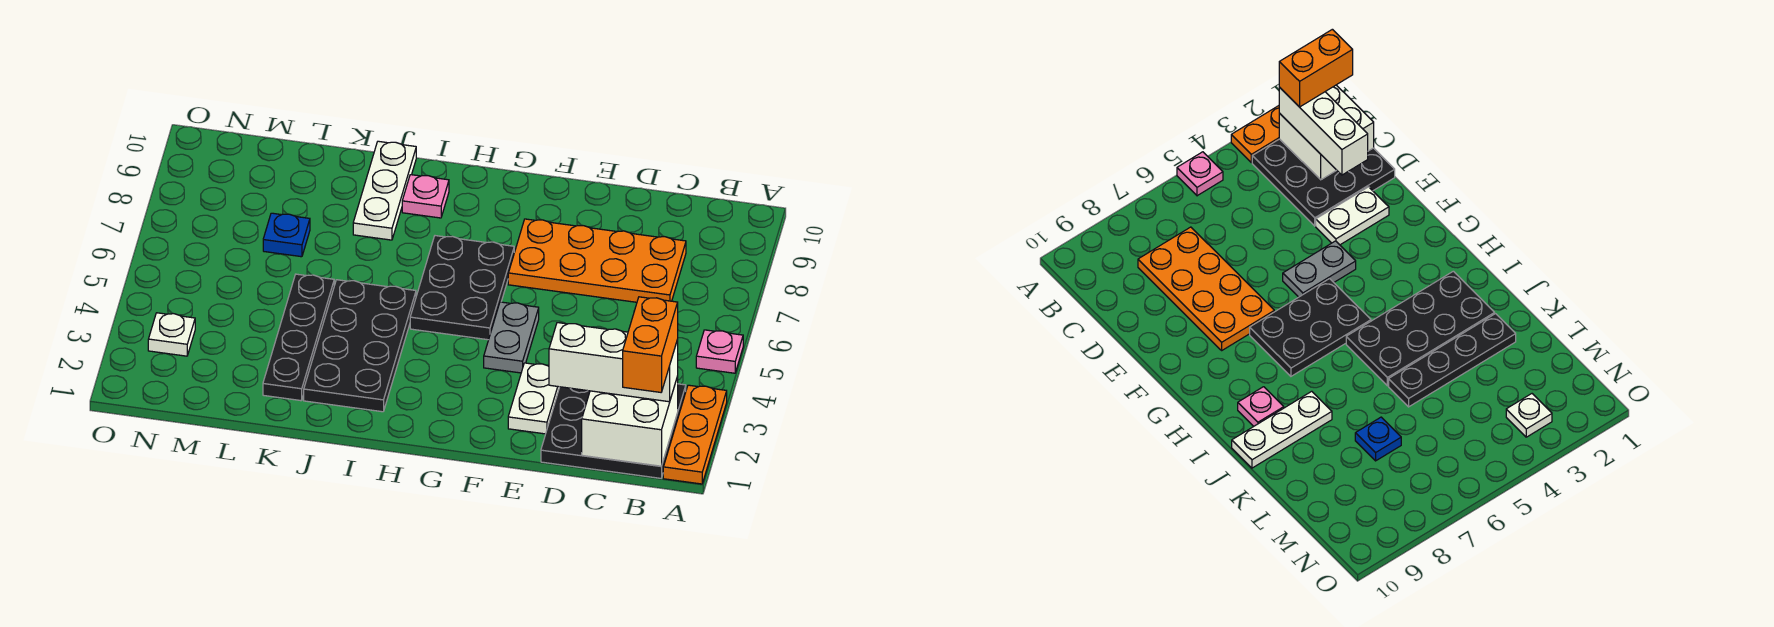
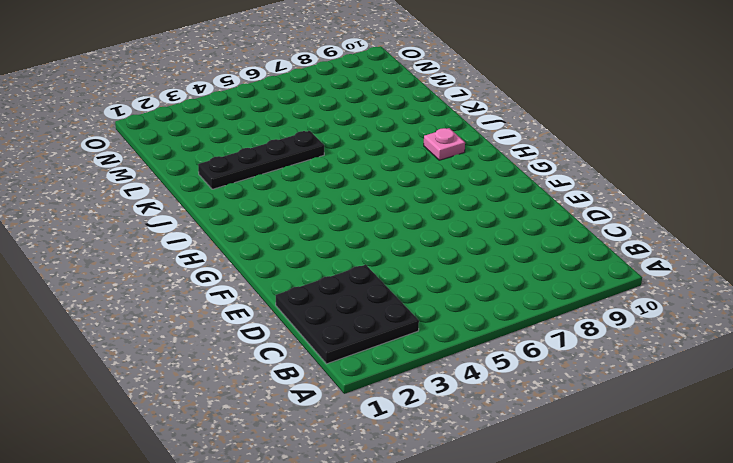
none -> orange 1x3 plate [663,385,727,484]
none -> pink 1x1 plate [696,330,743,373]
none -> orange 2x4 plate [508,219,686,302]

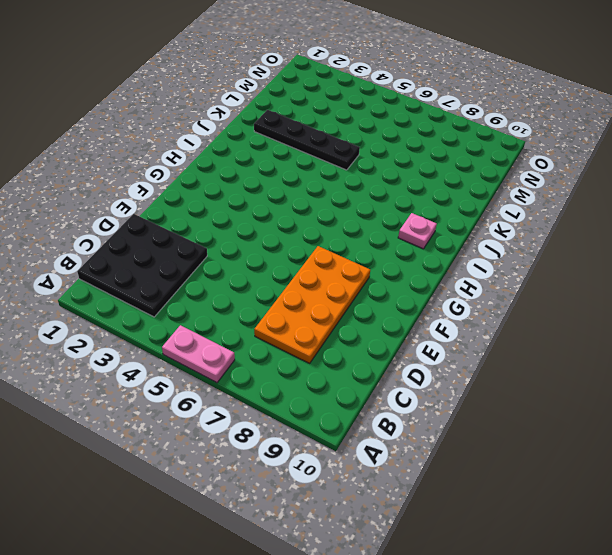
pink 1x2 plate [162,325,235,383] -> pink 1x1 plate [696,330,743,373]
none -> orange 1x3 plate [663,385,727,484]
none -> white 1x2 plate [508,363,559,434]
none -> grey 1x2 plate [484,302,539,373]

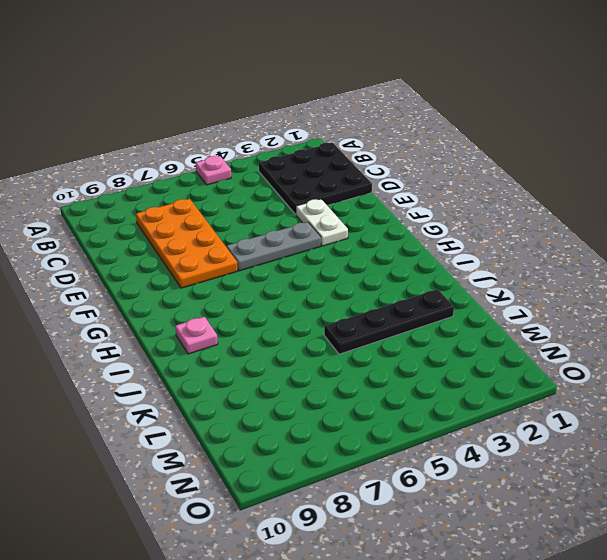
white 1x2 plate [296,199,348,246] -> white 1x2 plate turned to [508,363,559,434]
grey 1x3 plate [227,222,321,271] -> grey 1x2 plate [484,302,539,373]
none -> orange 1x3 plate [663,385,727,484]
none -> black 2x3 plate [410,236,514,340]
none -> black 2x4 plate [304,280,416,412]

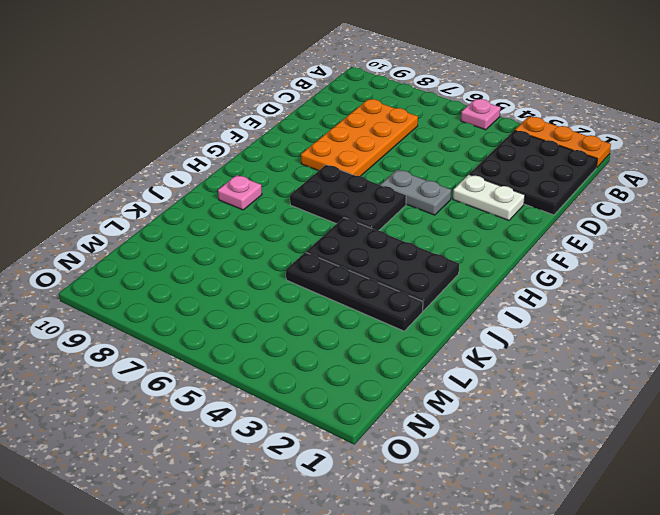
none -> white 1x3 plate [353,141,416,240]
none -> blue 1x1 plate [263,213,310,257]
none -> white 1x1 plate [148,313,195,356]

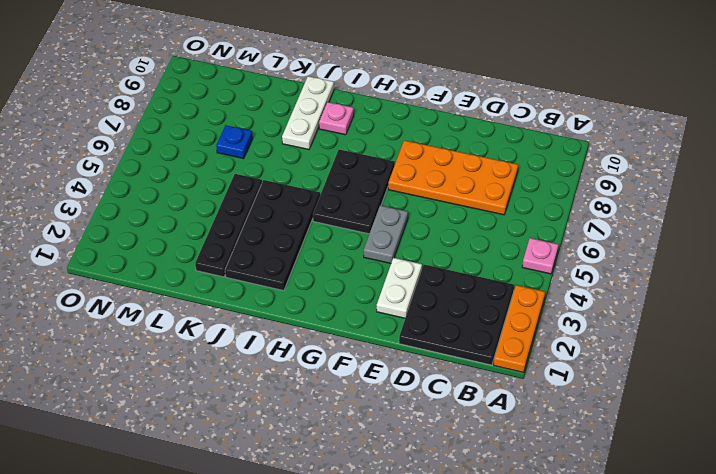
none -> white 1x1 plate [148,313,195,356]
none -> white 2x2 brick [582,376,678,466]
none -> white 1x3 brick [549,323,678,402]

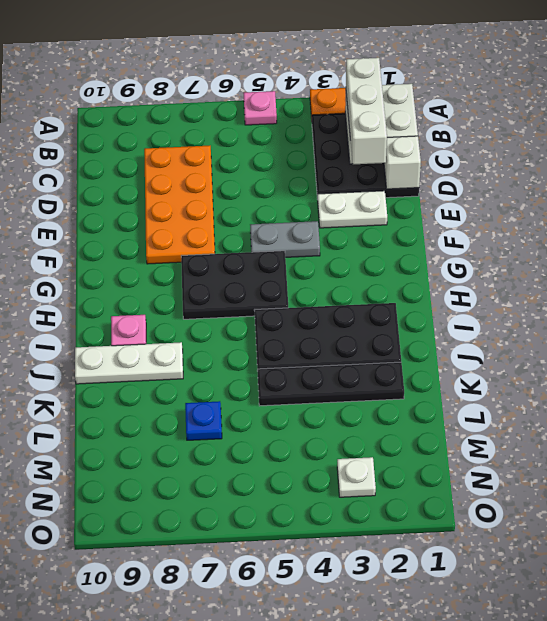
white 1x1 brick [384,136,421,189] -> none
none -> orange 1x2 brick [623,297,678,392]

